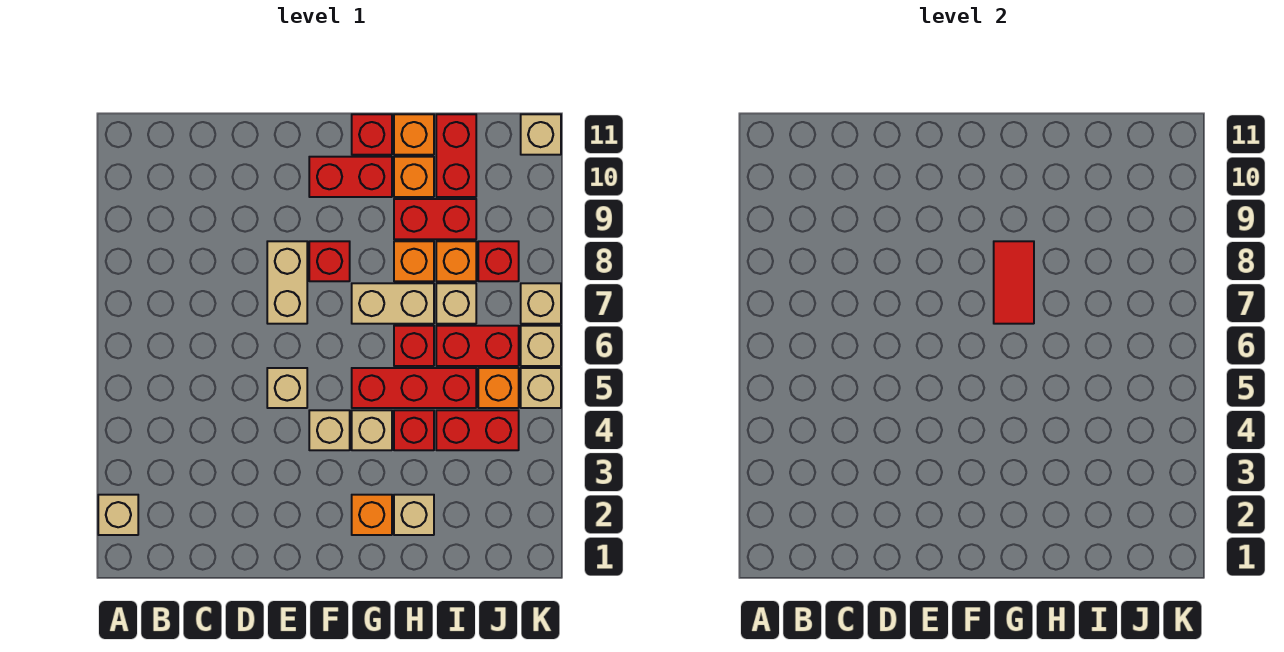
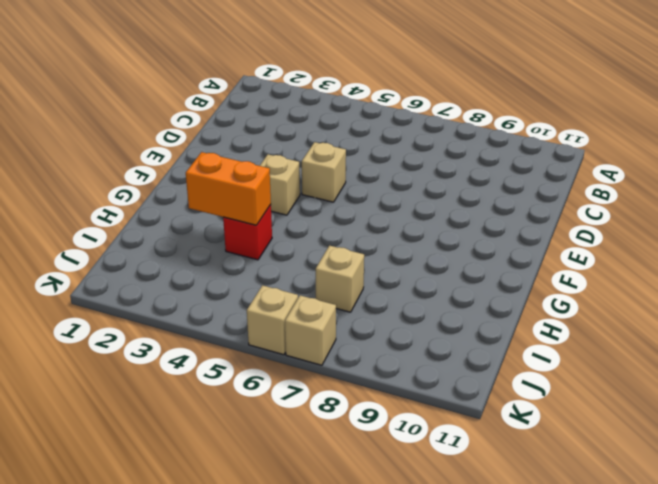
orange 1x2 brick [186,152,271,225] -> none
none -> tan 1x1 brick [98,495,138,535]
none -> tan 1x2 brick [267,241,307,324]
none -> red 1x1 brick [309,241,350,281]
none -> red 1x2 brick [309,157,392,197]

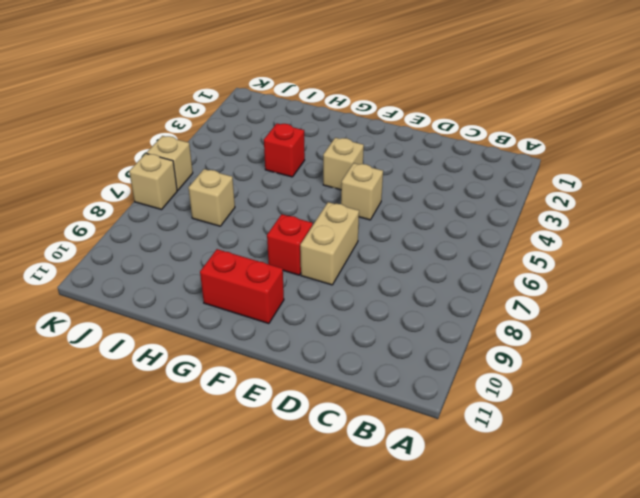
none -> tan 1x1 brick [98,495,138,535]
none -> orange 1x1 brick [352,495,392,535]
none -> tan 1x1 brick [352,410,392,450]
none -> red 1x3 brick [352,368,476,408]

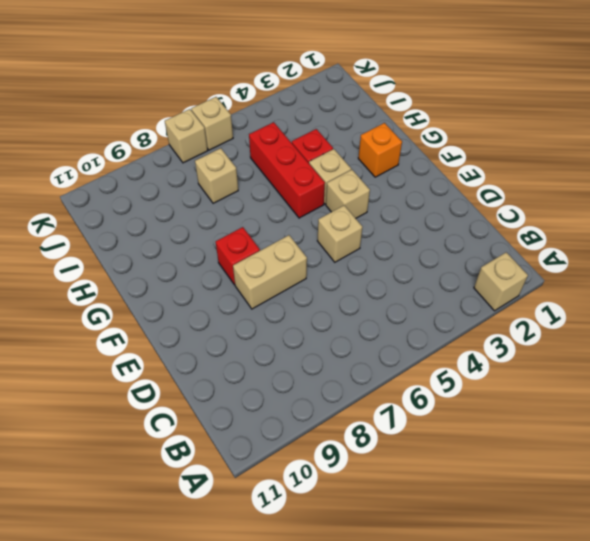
none -> red 1x2 brick [309,157,392,197]
none -> tan 1x2 brick [352,283,434,324]
none -> red 1x1 brick [352,114,392,155]
none -> tan 1x1 brick [394,495,434,535]

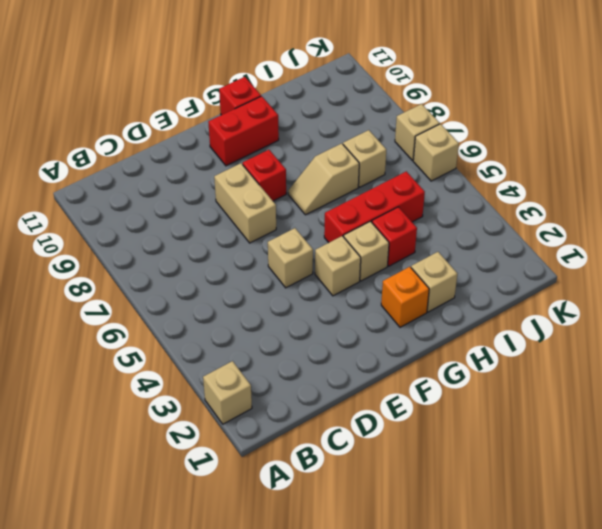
tan 1x2 slope [288,143,359,215] -> tan 1x2 brick [352,283,434,324]
none -> red 1x1 brick [394,326,434,366]
none -> orange 1x1 brick [394,241,434,281]
none -> red 1x2 brick [394,199,476,239]
none -> orange 1x1 brick [394,157,434,197]

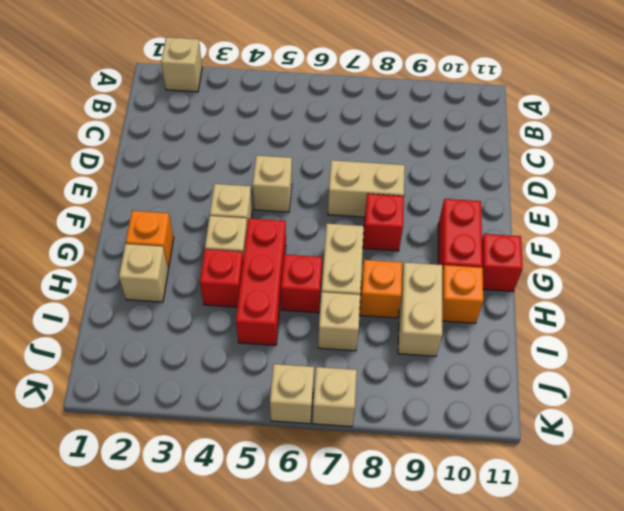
tan 1x2 brick [398,262,442,356] -> red 1x2 brick [394,199,476,239]
none -> orange 1x1 brick [394,114,434,155]
none -> red 1x2 brick [436,410,519,450]
none -> red 1x2 brick [436,326,519,366]
none -> orange 1x1 brick [436,241,476,281]

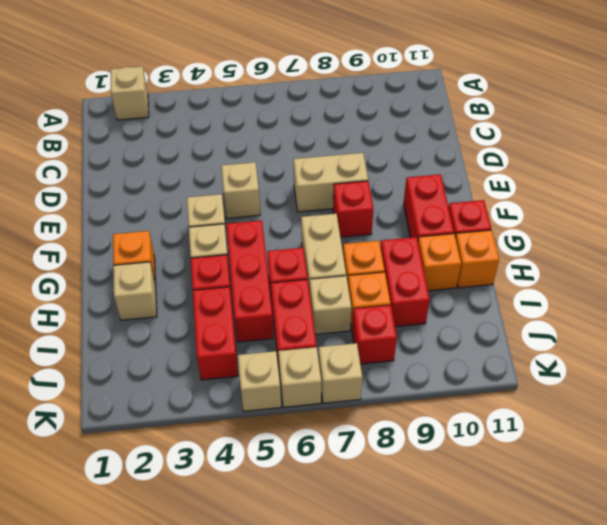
none -> red 1x2 brick [436,114,476,197]
none -> orange 1x1 brick [478,368,519,408]
none -> tan 1x1 brick [521,114,561,155]
none -> red 1x2 tile [994,241,1034,324]

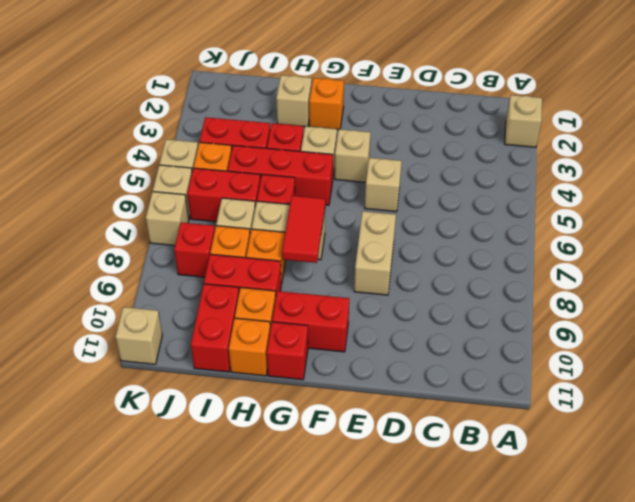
none -> red 1x1 brick [309,241,350,281]

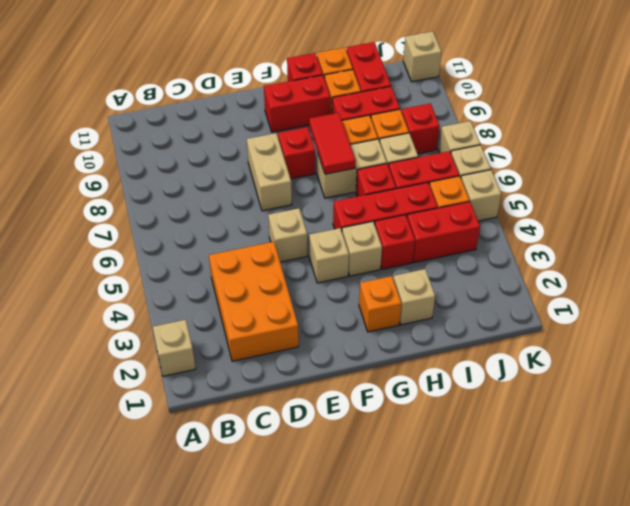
orange 2x3 brick [209,242,299,361] -> none

